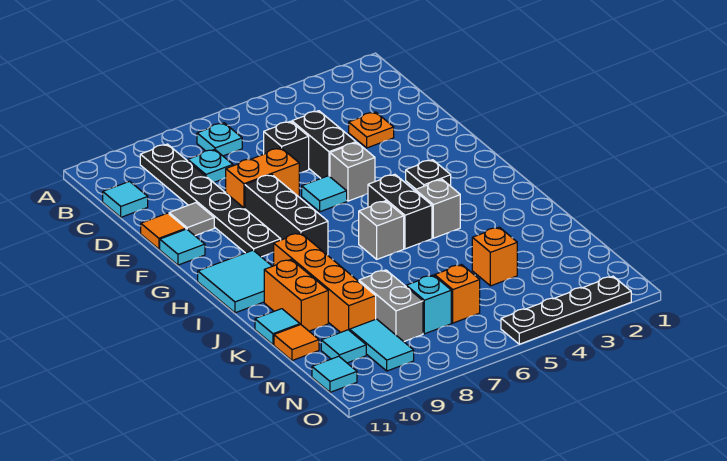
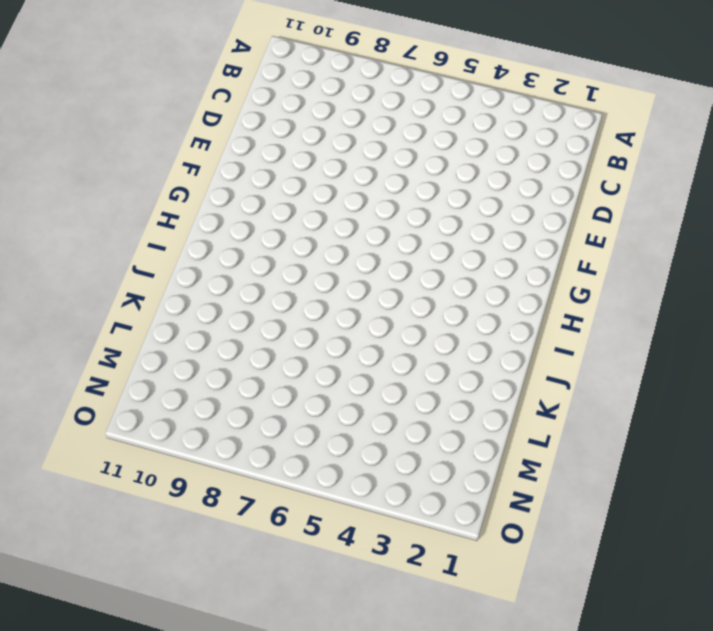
none -> cyan 1x1 plate [197,123,242,156]
none -> black 1x6 plate [140,144,281,257]
none -> cyan 1x1 plate [188,149,233,183]
none -> cyan 1x1 tile [103,181,148,217]

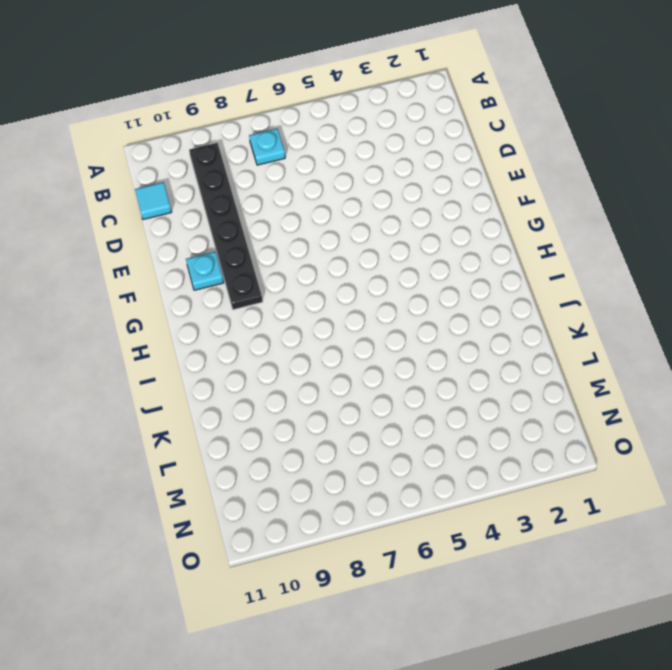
cyan 1x1 plate [186,252,224,290] -> cyan 1x1 plate moved to [188,149,233,183]
none -> orange 1x1 plate [349,112,394,148]
none -> black 1x2 brick [292,111,356,178]
none -> black 1x1 brick [264,121,309,173]
none -> orange 1x2 brick [226,148,299,209]

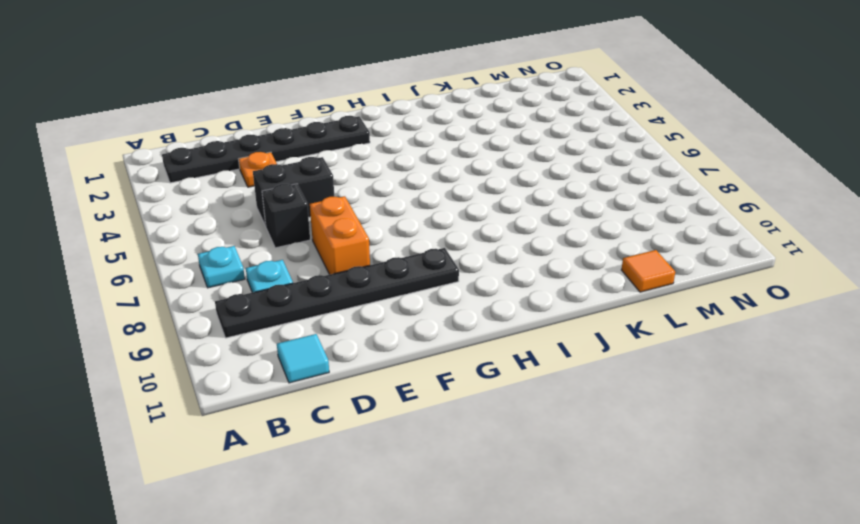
black 1x6 plate [162,116,370,183] -> none
none -> grey 1x1 tile [169,203,214,236]
none -> orange 1x1 tile [141,213,186,249]
none -> grey 1x1 brick [330,143,375,201]
none -> cyan 1x1 tile [302,176,347,212]

